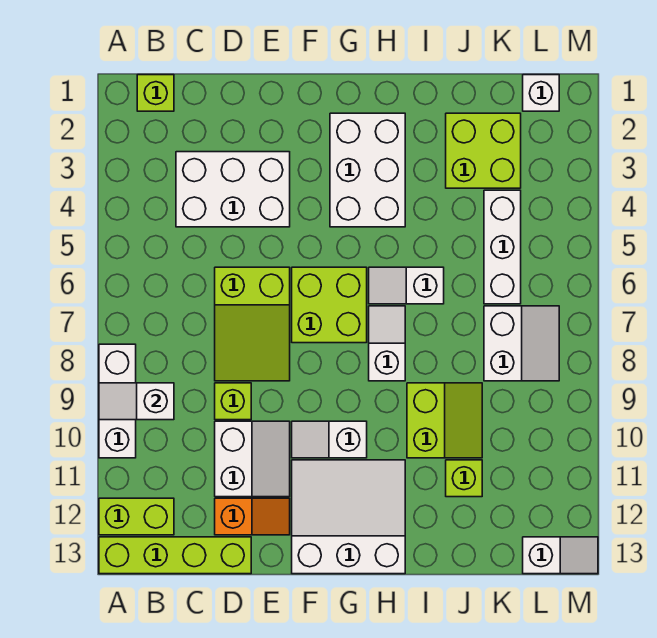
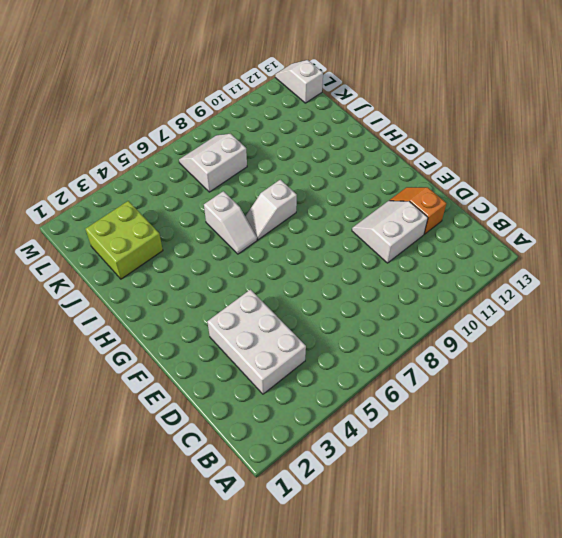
none -> white 1x3 brick [99,344,136,458]
none -> lime 1x2 brick [99,498,174,535]
none -> lime 1x4 brick [99,537,251,574]

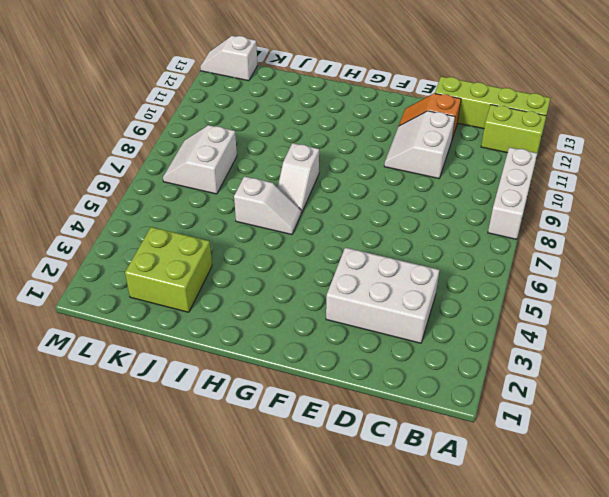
none -> lime 1x1 brick [137,75,174,111]
none -> lime 2x3 slope [215,267,290,381]
none -> lime 1x1 brick [215,383,251,420]

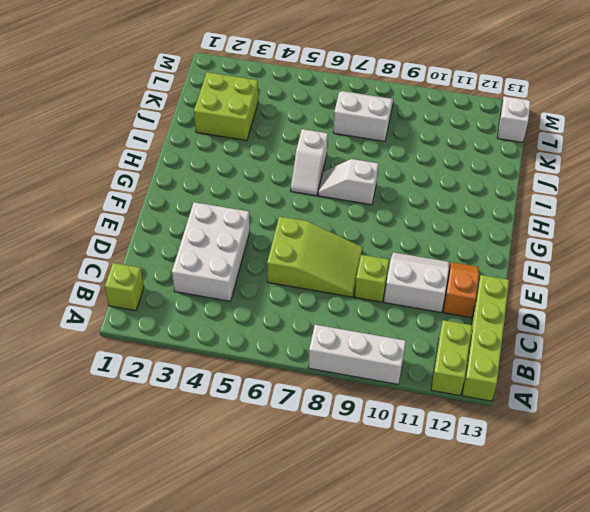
none -> lime 2x2 brick [292,267,367,343]
none -> white 1x2 slope [292,421,367,458]
none -> white 3x3 slope [292,460,405,574]

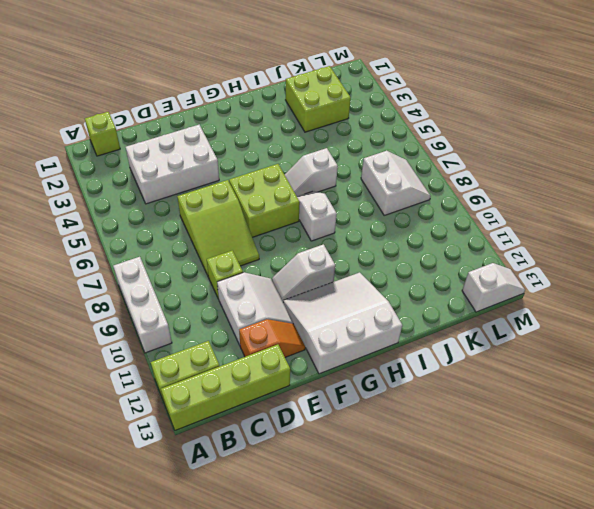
none -> white 2x3 brick [330,113,405,227]
none -> lime 2x2 slope [407,383,482,458]
none -> lime 1x1 brick [446,460,482,497]

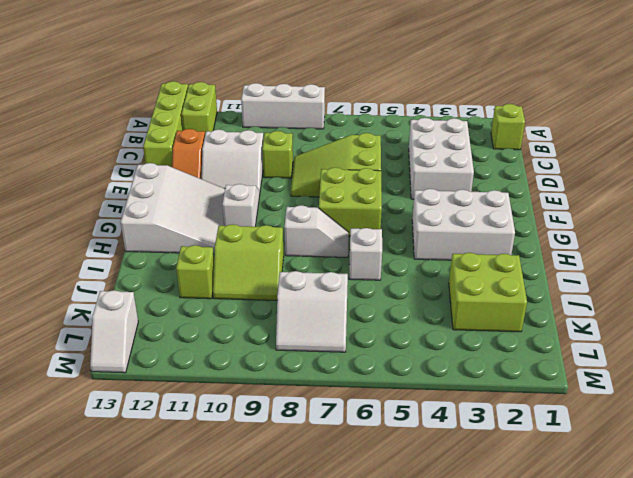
none -> white 1x3 brick [484,190,521,304]
none -> white 1x1 brick [523,75,559,111]
none -> white 1x2 slope [99,383,174,420]

